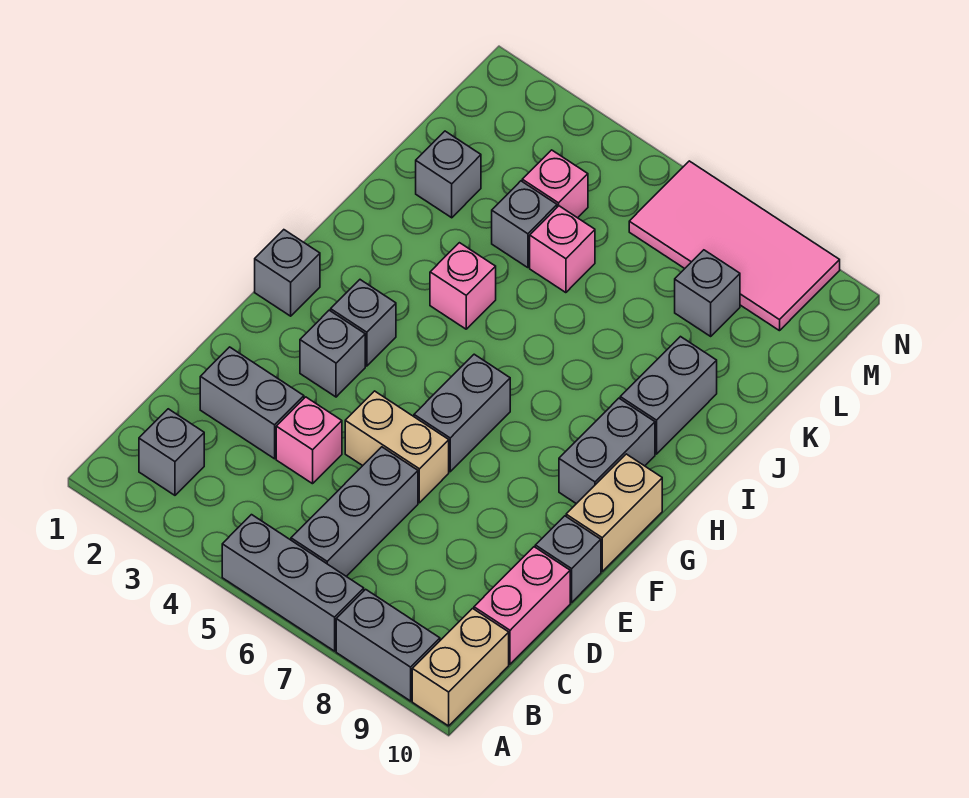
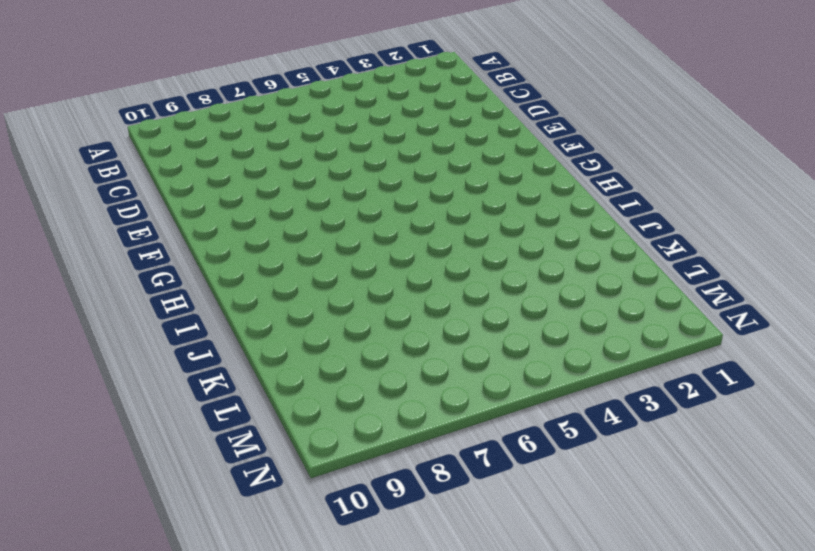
none -> grey 1x3 brick [222,515,364,651]
none -> grey 1x2 brick [336,589,440,701]
none -> tan 1x2 brick [412,608,509,726]

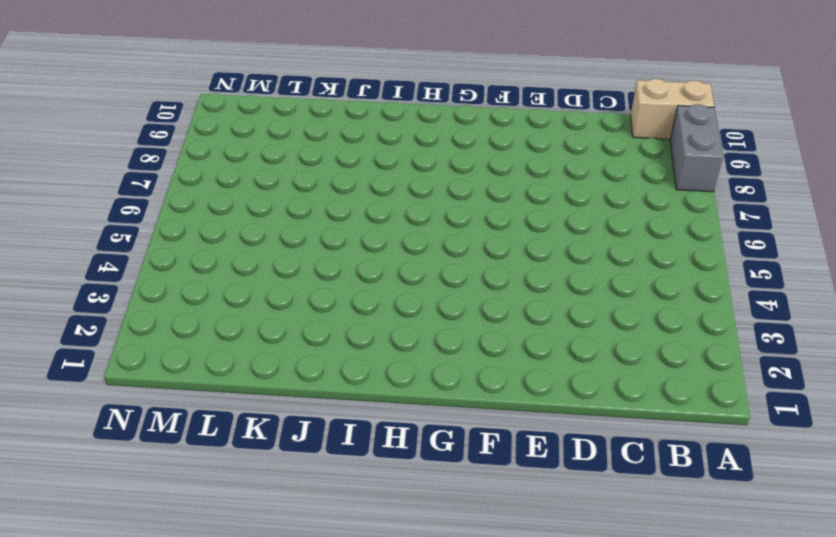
none -> grey 1x3 brick [222,515,364,651]
none -> grey 1x1 brick [139,409,204,495]
none -> grey 1x3 brick [291,447,418,576]

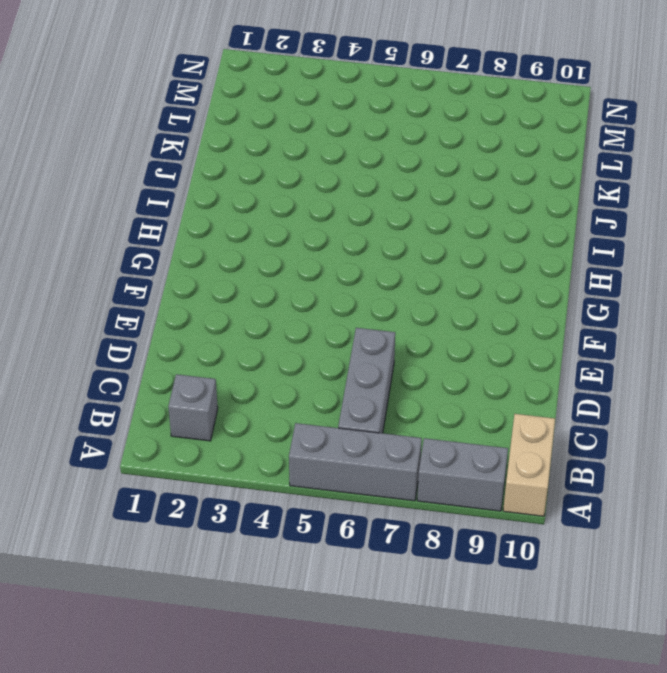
none -> pink 1x2 brick [474,547,570,664]
none -> grey 1x2 brick [200,347,304,459]
none -> pink 1x1 brick [276,397,342,484]

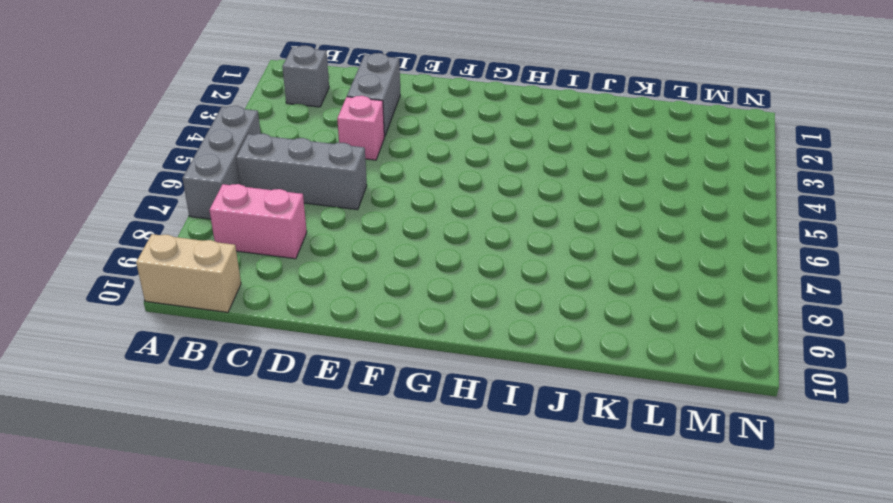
pink 1x2 brick [210,184,307,259] -> pink 1x2 brick moved to [474,547,570,664]
none -> grey 1x2 brick [336,589,440,701]
none -> tan 1x2 brick [345,391,449,503]
none -> grey 1x1 brick [535,516,601,602]

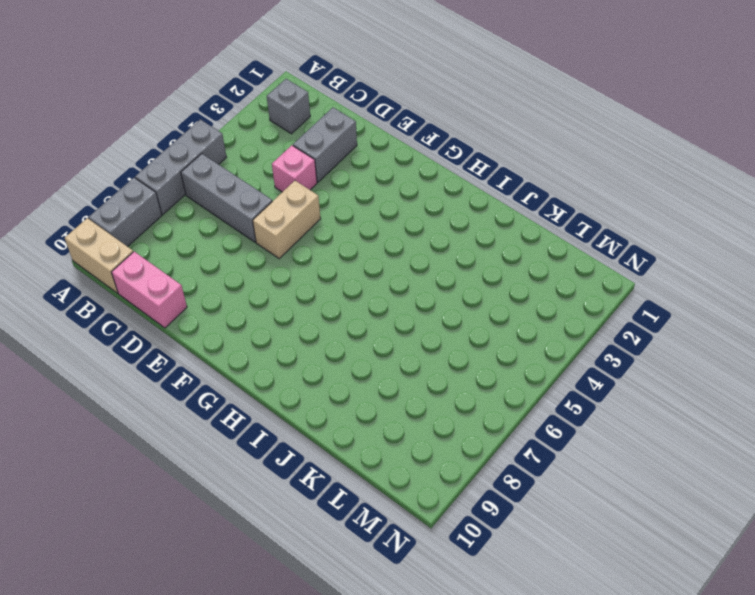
none -> grey 1x1 brick [535,516,601,602]
none -> grey 1x1 brick [300,310,365,397]
none -> grey 1x2 brick [414,354,510,472]

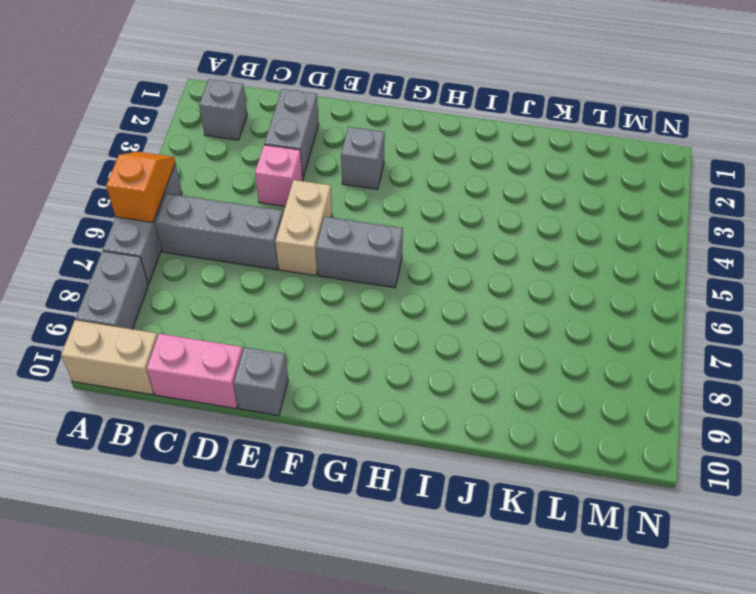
orange 1x2 slope [106,152,175,223] -> none
none -> tan 1x2 brick [566,454,662,571]
none -> grey 1x1 brick [255,230,320,316]
none -> grey 1x1 brick [331,280,396,366]

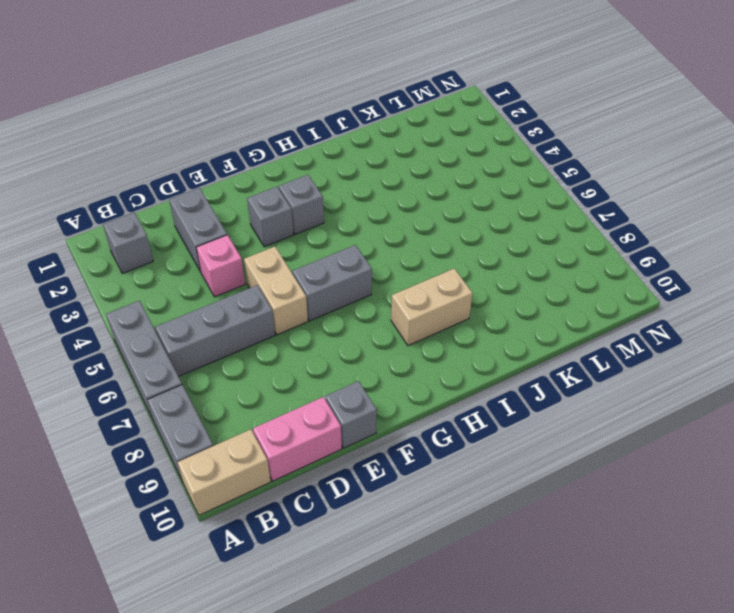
tan 1x2 brick [391,268,472,346] -> tan 1x2 brick moved to [566,454,662,571]
none -> grey 1x1 brick [255,230,320,316]
none -> grey 1x2 brick [559,398,655,504]
none -> pink 1x1 brick [430,243,496,329]

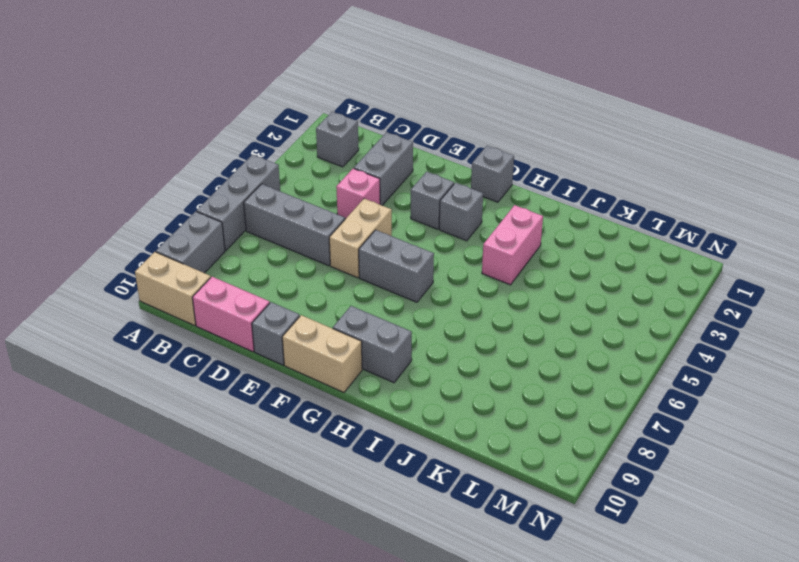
pink 1x2 brick [482,205,543,285] -> pink 1x1 brick [430,243,496,329]
none -> grey 1x2 brick [620,337,717,454]
none -> grey 1x1 brick [416,131,481,218]
none -> grey 1x1 brick [492,181,557,268]

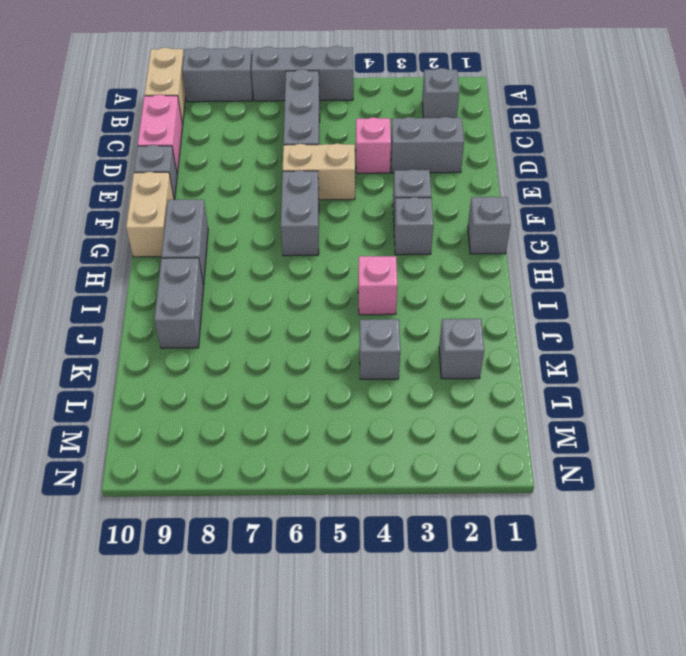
none -> pink 1x1 brick [530,206,595,293]
none -> pink 1x1 brick [522,150,588,218]
none -> grey 1x1 brick [675,250,740,336]

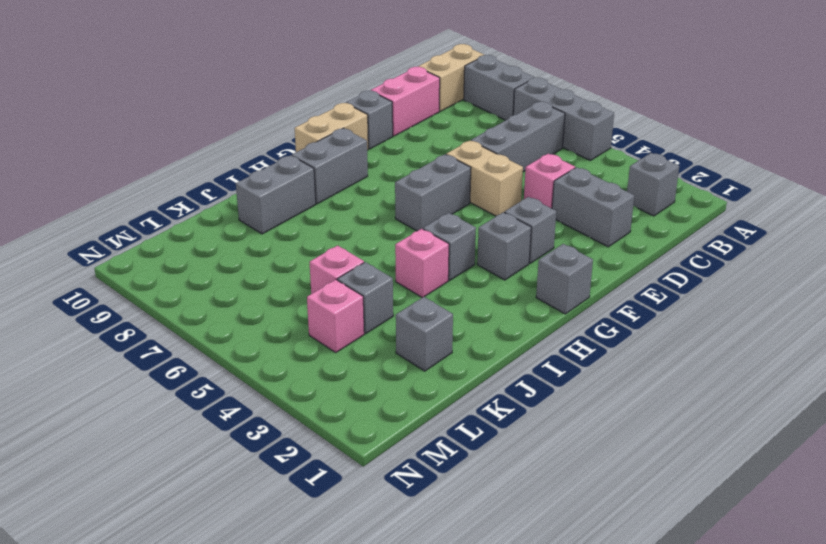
grey 1x1 brick [423,213,476,280] -> grey 1x1 brick moved to [675,250,740,336]
none -> pink 2x4 tile [629,161,840,331]

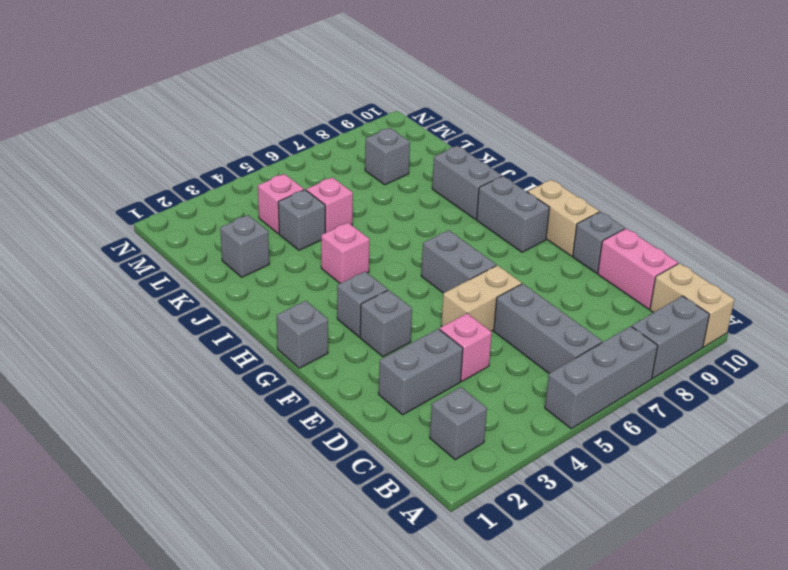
none -> pink 2x4 tile [629,161,840,331]

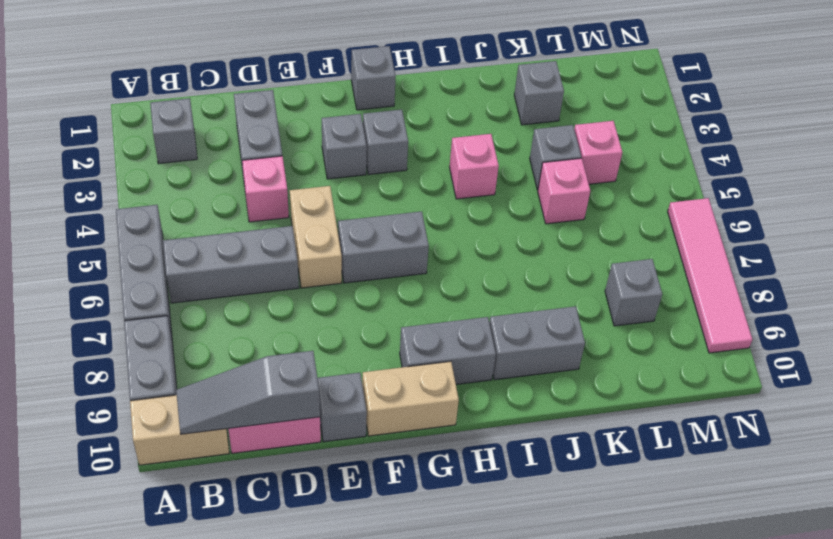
grey 1x3 slope [176,351,320,434] -> none
pink 1x4 tile [668,198,752,353] -> pink 2x4 tile [629,161,840,331]

